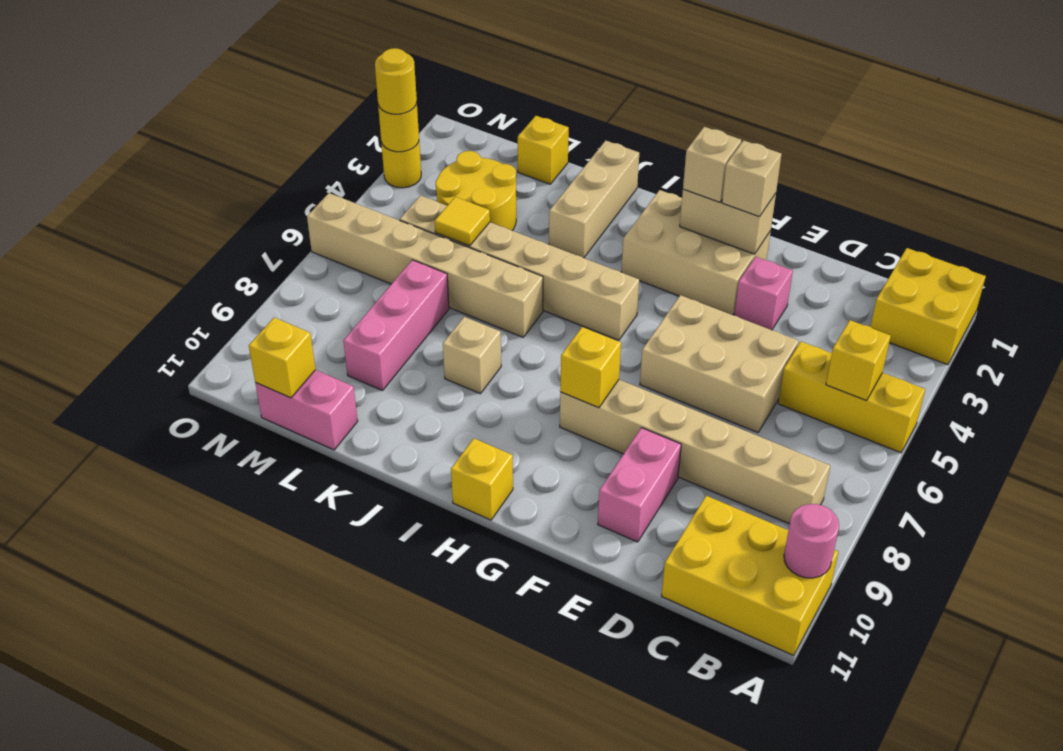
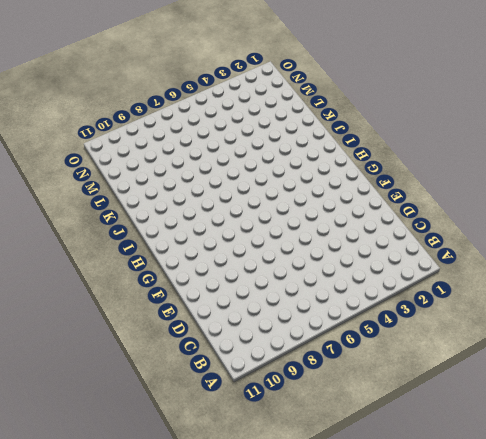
none -> yellow 2x2 brick [870,248,986,365]
none -> yellow 1x3 brick [778,342,925,453]
none -> yellow 2x3 brick [662,496,838,656]

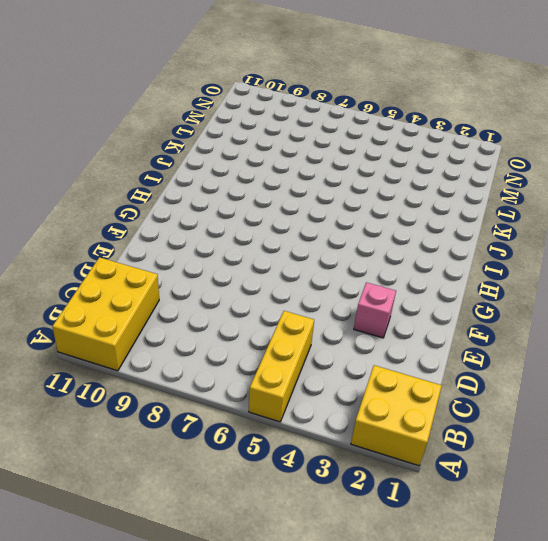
none -> tan 1x6 brick [560,380,830,524]
none -> tan 2x3 brick [640,295,799,433]
none -> pink 1x2 brick [598,428,681,542]

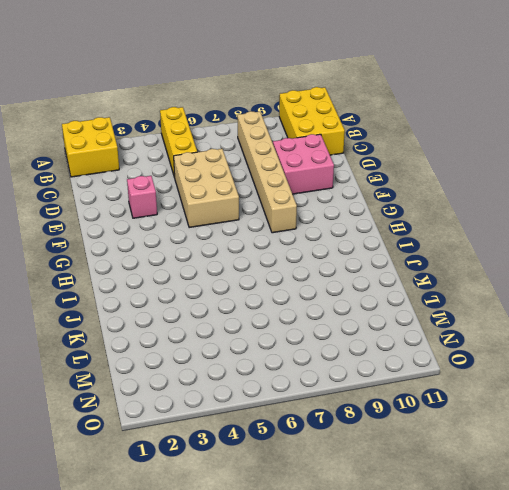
pink 2x2 brick [273,134,334,194] -> pink 1x2 brick [598,428,681,542]
none -> tan 2x3 brick [621,190,771,315]
none -> tan 1x6 brick [400,196,639,340]
none -> yellow 1x1 brick [451,439,513,520]

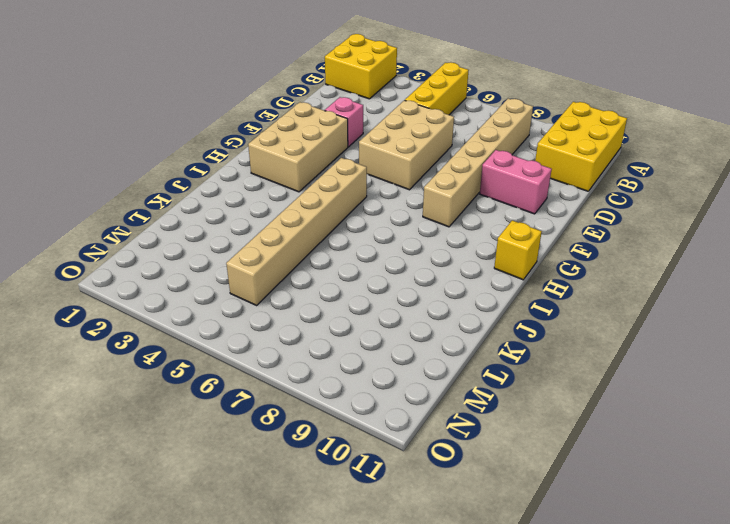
none -> tan 1x3 brick [549,140,639,258]
none -> tan 1x6 brick [307,193,543,337]
none -> tan 1x1 brick [443,317,501,394]

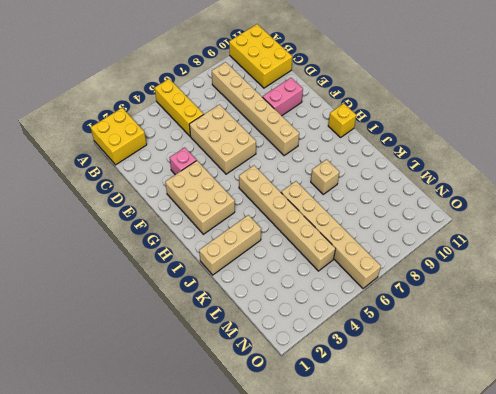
none -> yellow 1x1 brick [518,116,569,184]
none -> yellow 2x2 round brick [436,151,516,231]
none -> pink 1x3 brick [343,260,449,391]

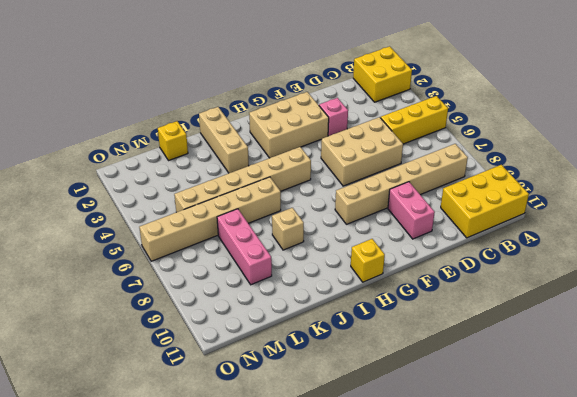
none -> yellow 2x2 round brick [436,151,516,231]
none -> pink 1x2 brick [255,370,358,450]
none -> yellow 1x1 round brick [381,142,421,188]

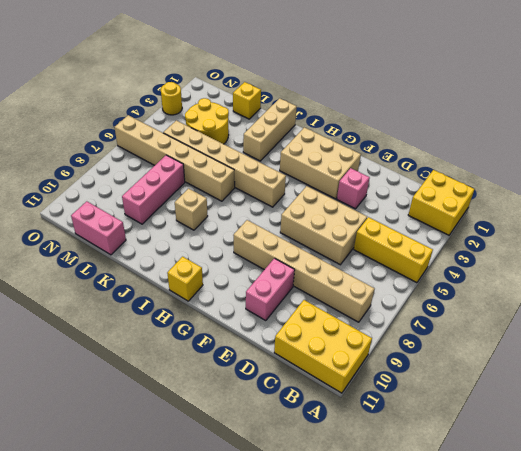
none -> pink 1x1 round brick [784,504,839,578]
none -> yellow 1x1 brick [826,320,891,401]
none -> tan 1x2 brick [680,189,776,254]

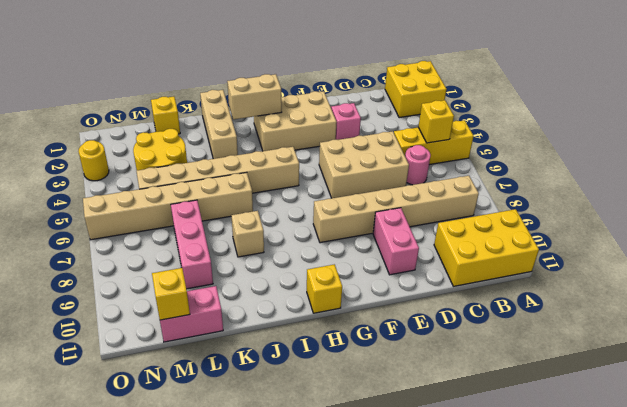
pink 1x1 round brick [405,145,431,185] -> pink 1x1 round brick moved to [784,504,839,578]
tan 1x2 brick [227,74,282,120] -> tan 1x2 brick moved to [680,189,776,254]
none -> yellow 1x1 brick [560,327,621,408]
none -> yellow 1x1 tile [435,197,490,246]
none -> yellow 1x1 round brick [378,102,419,152]

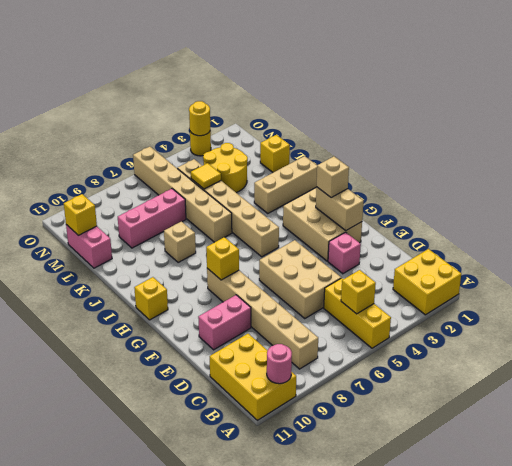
none -> tan 1x1 brick [722,140,782,217]
none -> yellow 1x1 round brick [375,48,417,114]

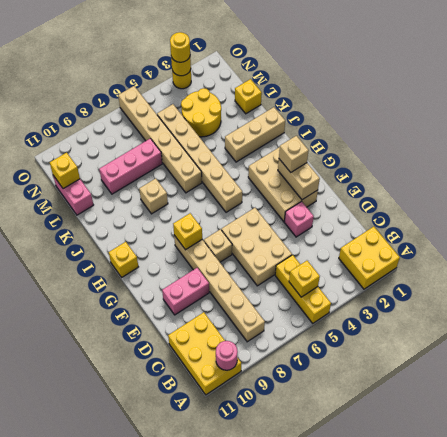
tan 1x1 brick [204,229,232,262] -> tan 1x1 brick moved to [722,140,782,217]
none -> yellow 1x1 tile [435,197,490,246]

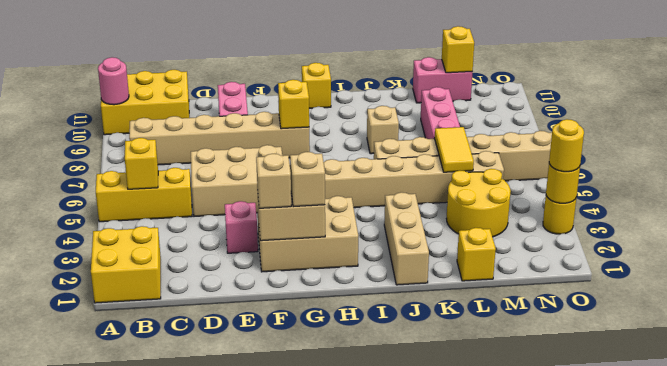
yellow 1x2 tile [434,127,474,172] -> yellow 1x1 tile [435,197,490,246]

